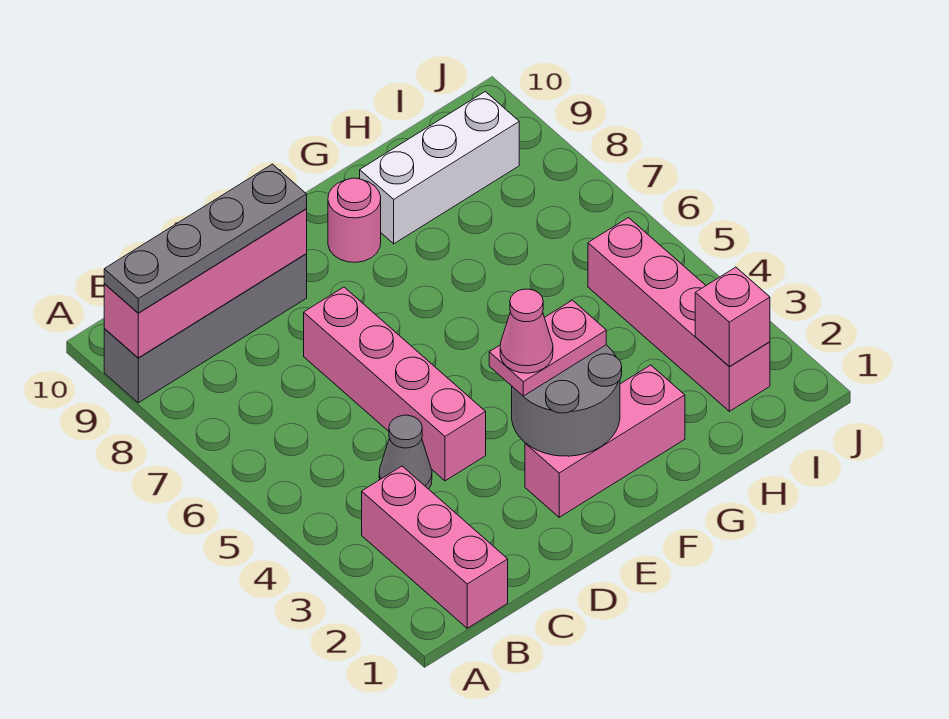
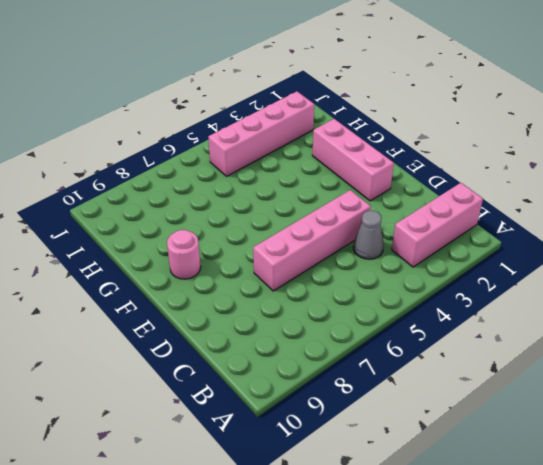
none -> grey 1x4 brick [104,254,307,403]
none -> white 1x3 brick [360,92,519,244]
none -> pink 1x4 brick [104,209,307,358]

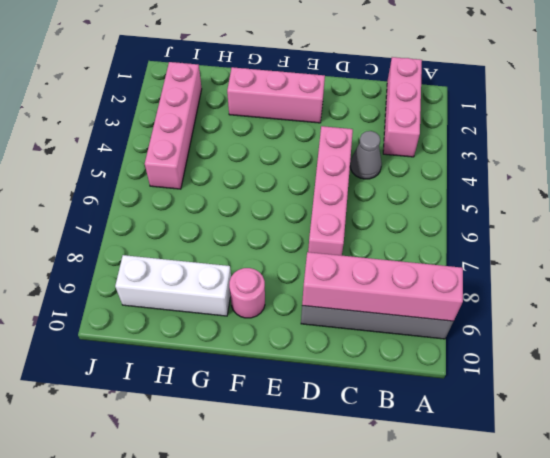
none -> grey 2x2 round brick [512,345,622,456]
none -> pink 1x1 brick [695,267,770,366]
none -> grey 1x4 plate [104,164,307,313]

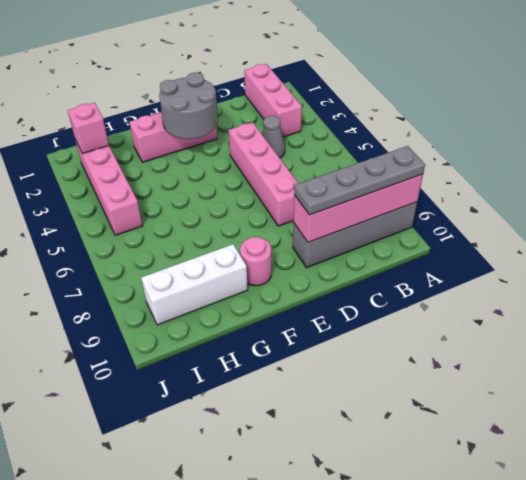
none -> pink 1x2 plate [489,300,606,396]
none -> pink 1x1 cone [500,289,553,373]

